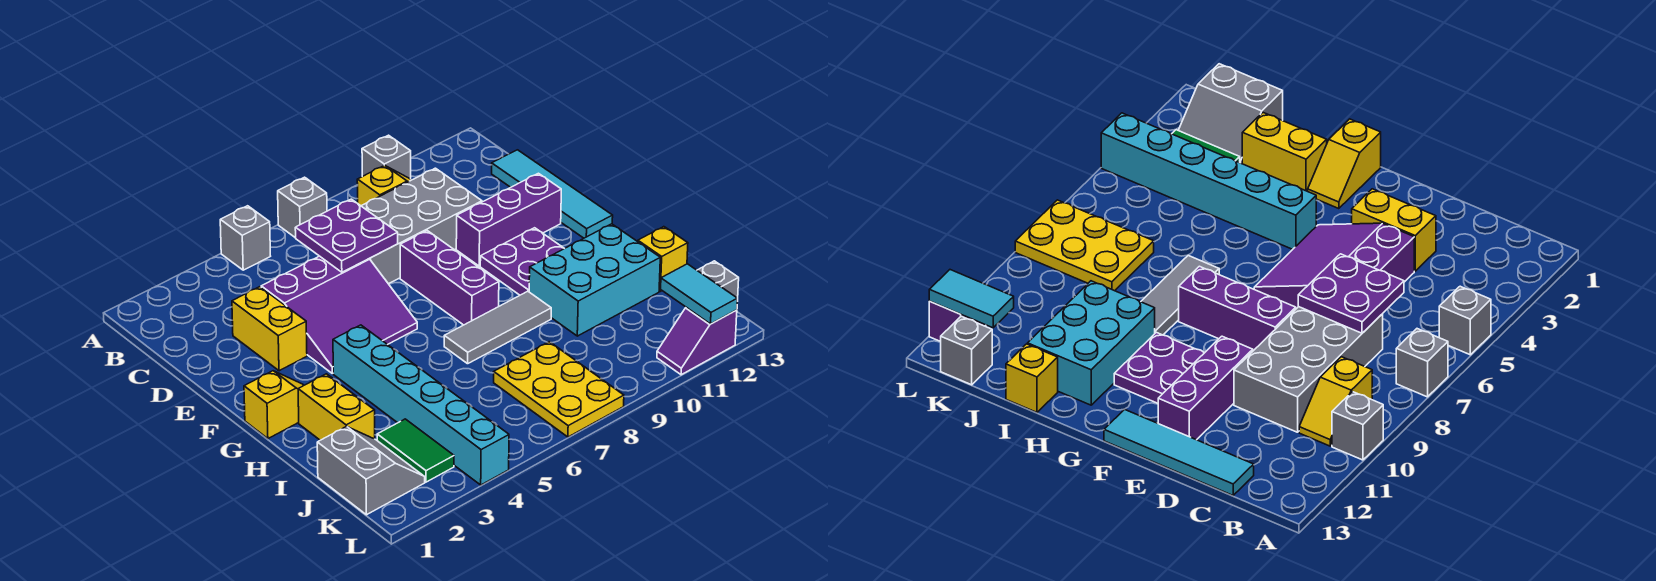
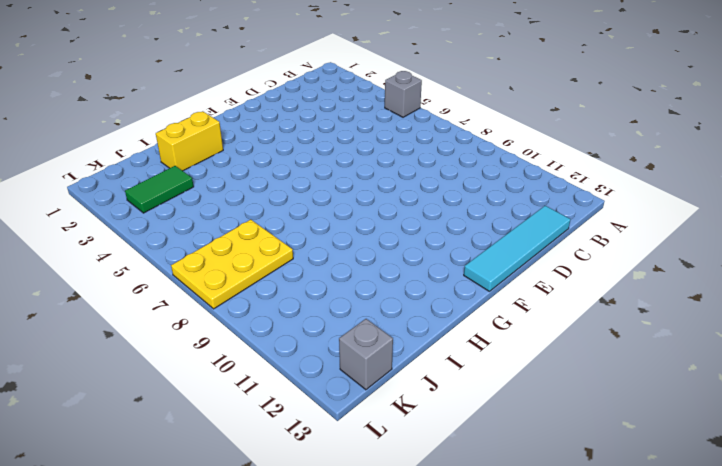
none -> grey 1x1 brick [278,177,327,238]
none -> grey 1x1 brick [362,135,411,179]
none -> yellow 1x2 slope [357,165,411,206]

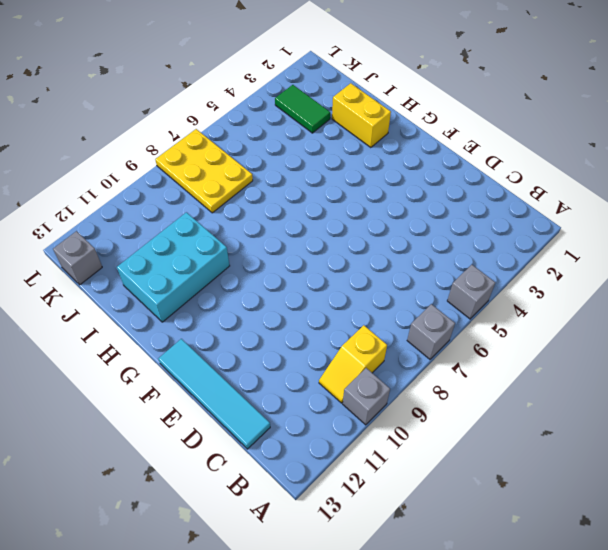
none -> grey 2x4 brick [362,168,482,284]
none -> yellow 1x2 brick [232,287,307,371]
none -> purple 3x3 slope [261,256,417,373]

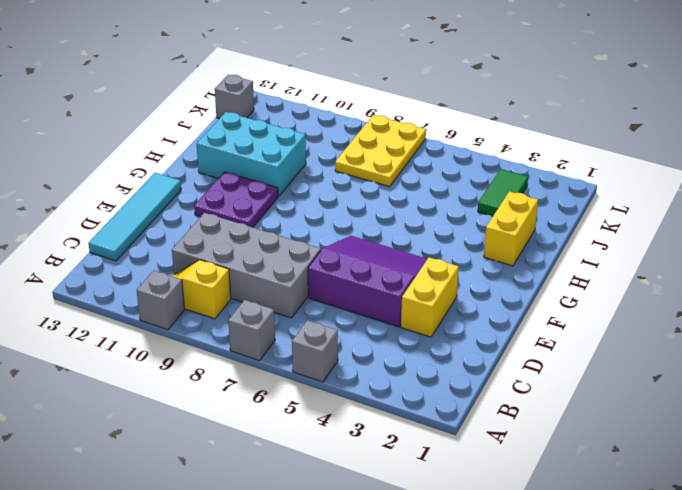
none -> purple 1x3 brick [400,231,499,325]
none -> purple 1x3 brick [456,173,561,266]
none -> yellow 1x2 slope [244,371,304,439]

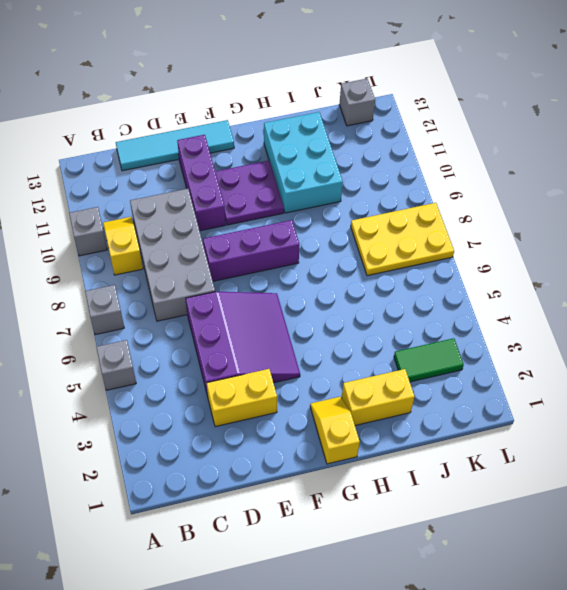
none -> cyan 1x6 brick [333,325,509,485]
none -> grey 1x3 tile [444,291,551,364]
none -> yellow 1x1 brick [638,227,688,291]

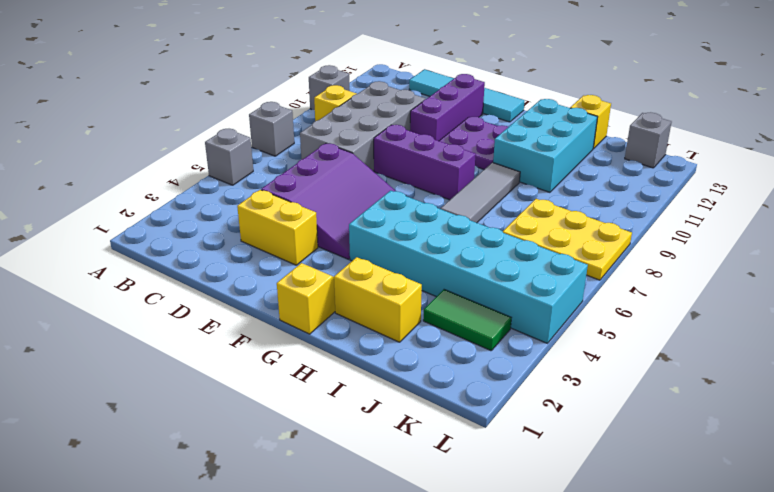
cyan 2x6 brick [349,191,588,343] -> cyan 1x6 brick [333,325,509,485]
none -> grey 2x2 slope [317,426,425,515]
none -> purple 1x2 slope [657,307,737,375]
none -> purple 2x2 plate [295,199,398,272]

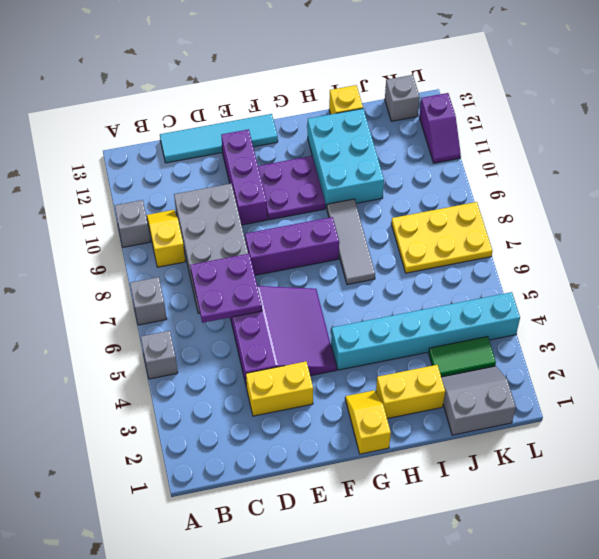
none -> cyan 1x2 tile [661,264,737,324]

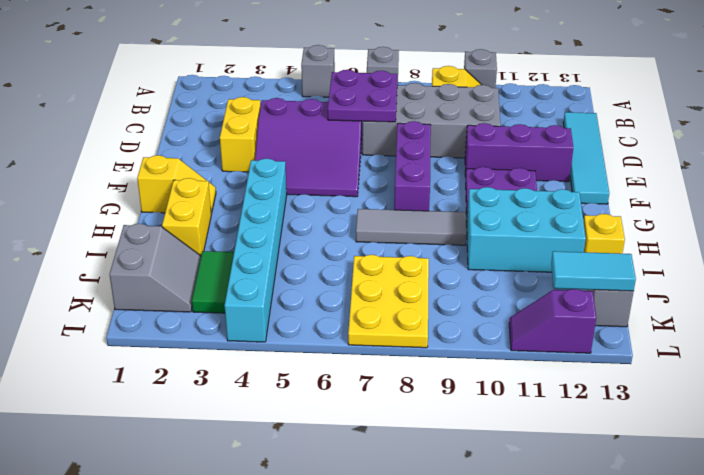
cyan 1x2 tile [551,251,636,291] -> cyan 1x2 tile turned to [661,264,737,324]

